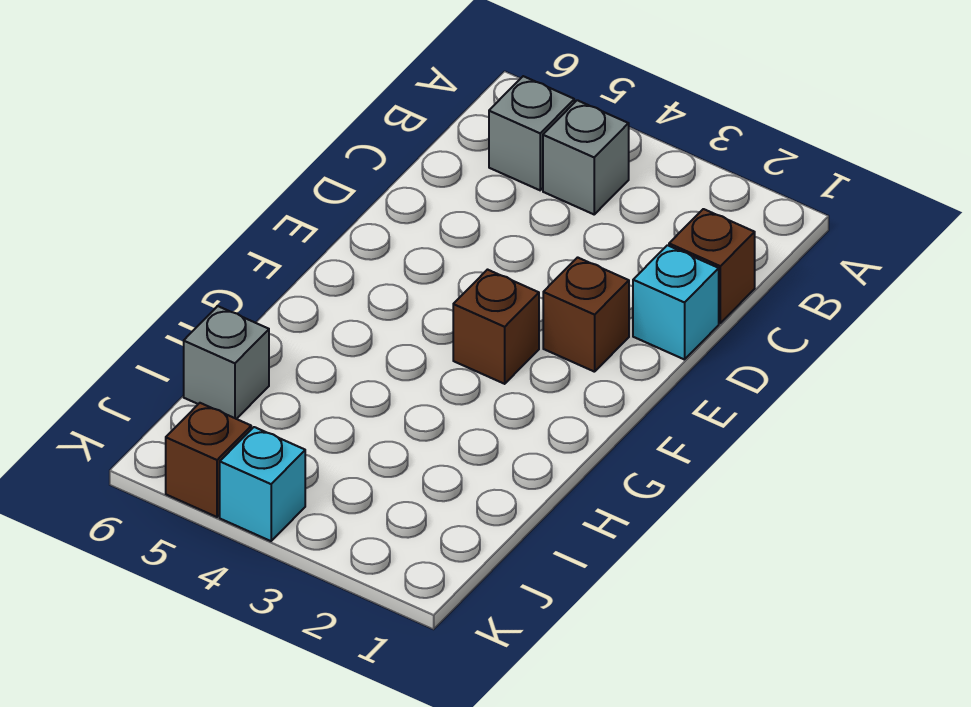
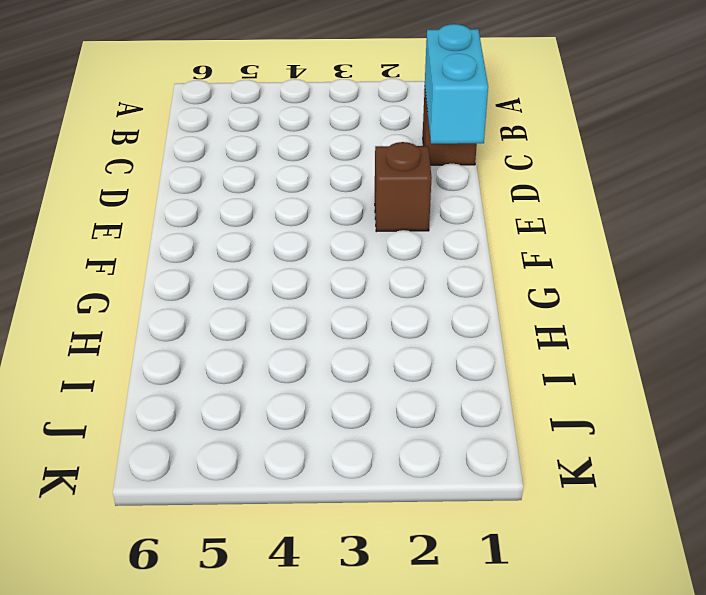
cyan 1x2 brick [425,24,488,144] -> none
none -> grey 1x1 brick [543,100,629,214]
none -> grey 1x1 brick [489,76,574,190]

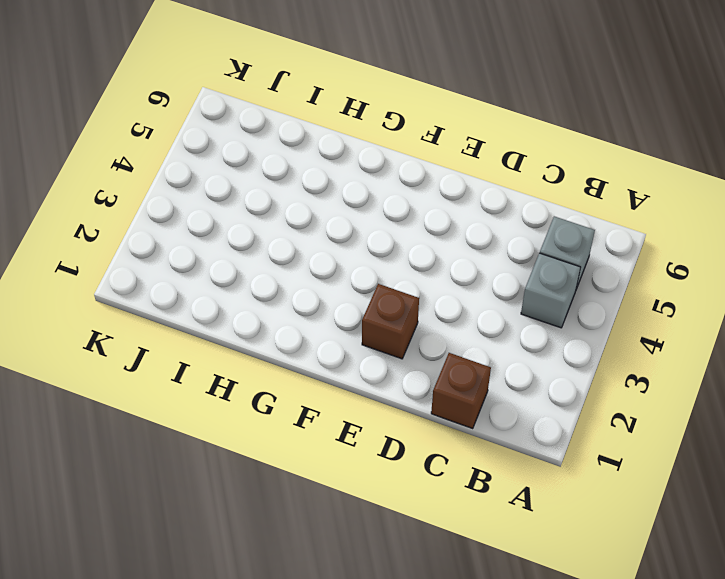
none -> cyan 1x1 brick [633,245,719,360]
none -> brown 1x1 brick [453,270,539,384]

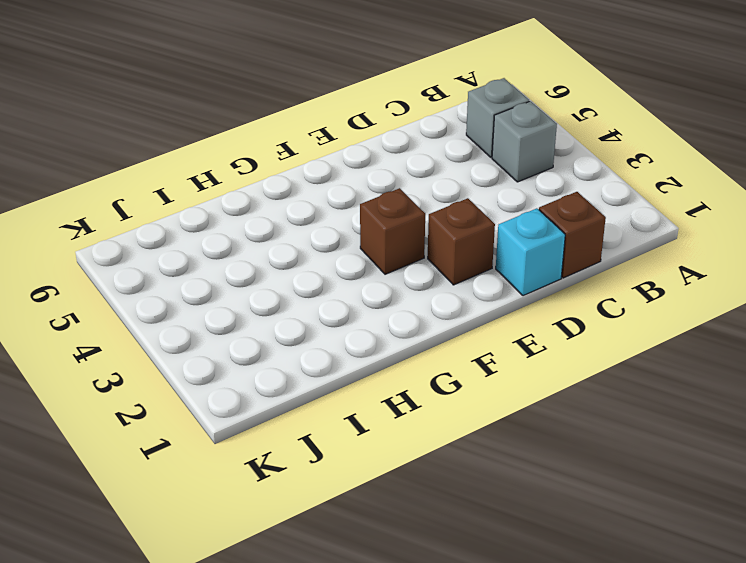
none -> grey 1x1 brick [184,306,269,419]
none -> cyan 1x1 brick [220,427,305,541]

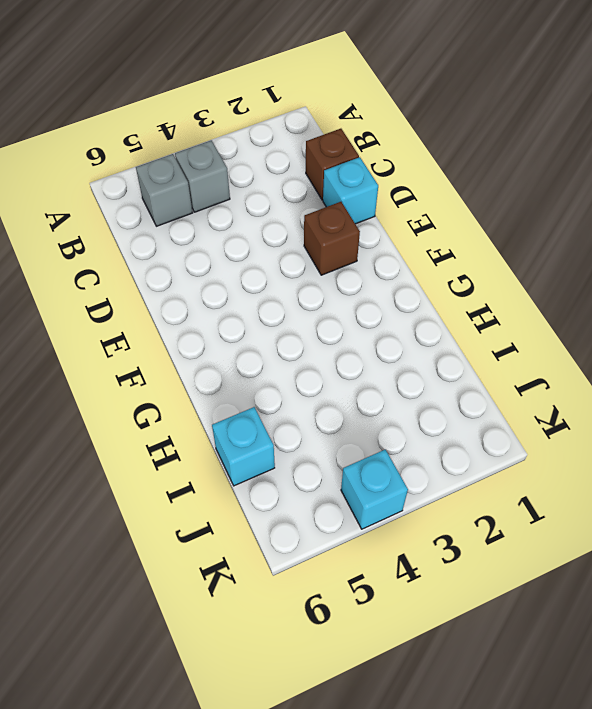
cyan 1x1 brick [212,407,275,486] -> grey 1x1 brick [184,306,269,419]
none -> brown 1x1 brick [453,270,539,384]
none -> brown 1x1 brick [166,403,251,517]

